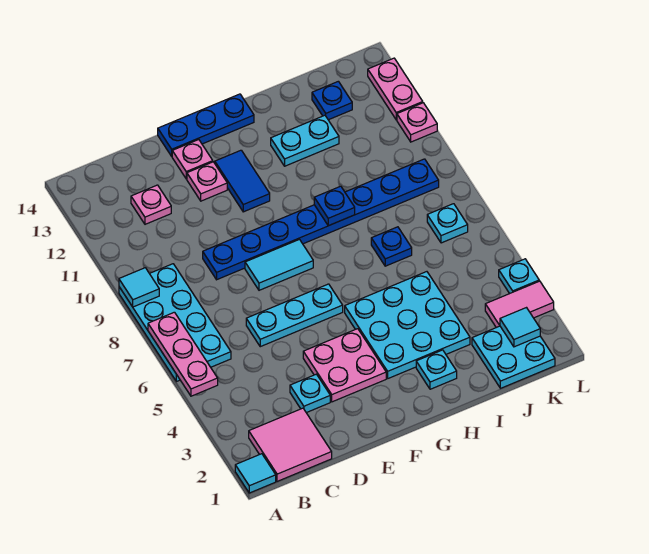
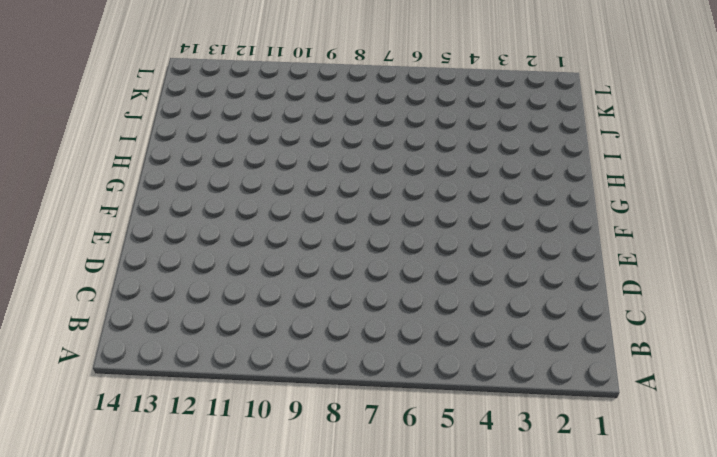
none -> cyan 1x1 tile [235,454,276,493]
none -> cyan 2x4 plate [119,264,231,382]
none -> pink 2x2 tile [249,408,332,481]

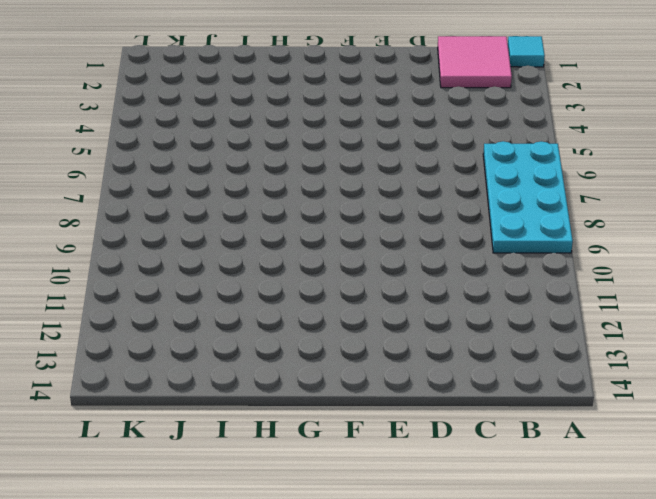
none -> pink 1x1 plate [131,185,171,224]
none -> cyan 1x1 plate [290,374,330,413]
none -> cyan 1x3 plate [246,284,343,347]

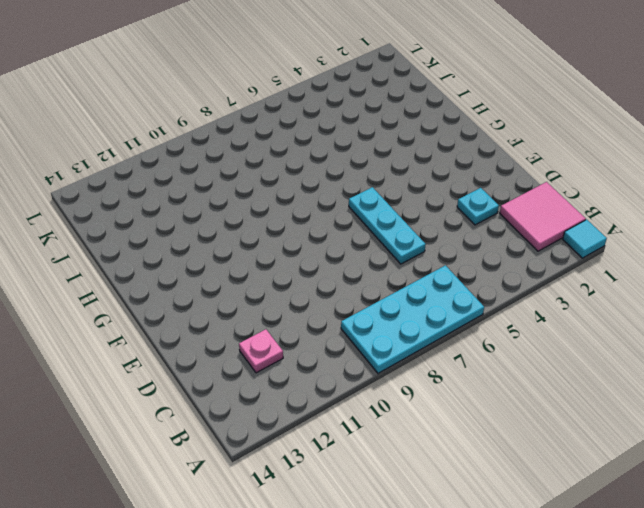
none -> blue 1x8 plate [203,159,439,280]
none -> pink 2x2 plate [303,329,386,402]
none -> cyan 1x2 tile [245,239,313,290]

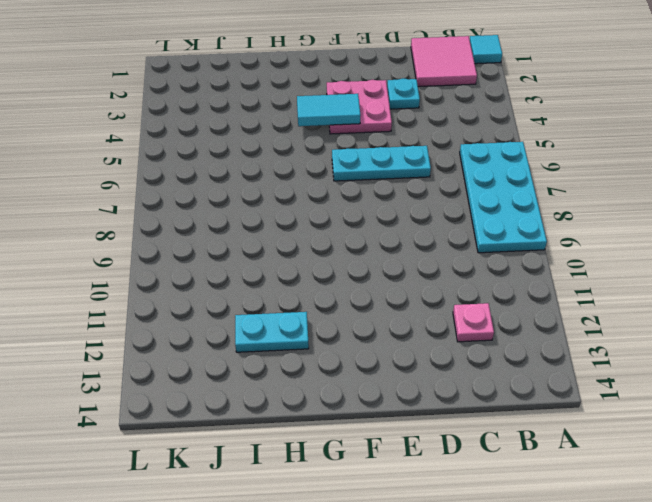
cyan 1x2 tile [297,94,361,126] -> cyan 1x2 tile moved to [245,239,313,290]
none -> blue 1x8 plate [203,159,439,280]
none -> pink 1x1 plate [187,162,227,201]
none -> pink 1x1 plate [172,140,213,179]

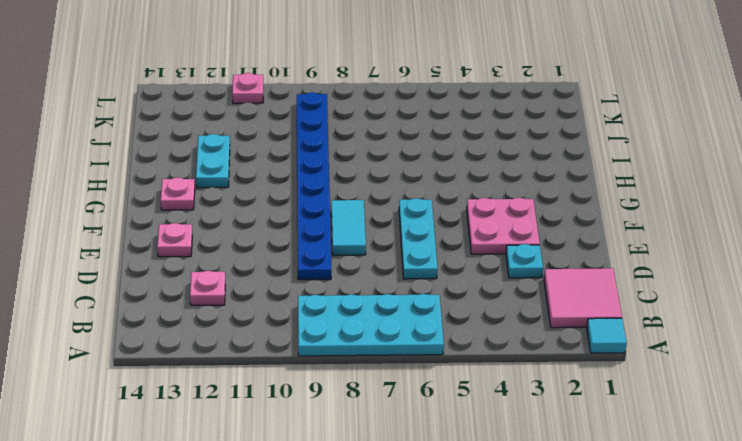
pink 1x1 plate [161,177,195,210] -> pink 1x1 plate moved to [187,162,227,201]
none -> blue 1x3 plate [158,94,254,156]
none -> blue 1x2 tile [215,150,270,212]
none -> cyan 3x3 plate [345,272,470,378]

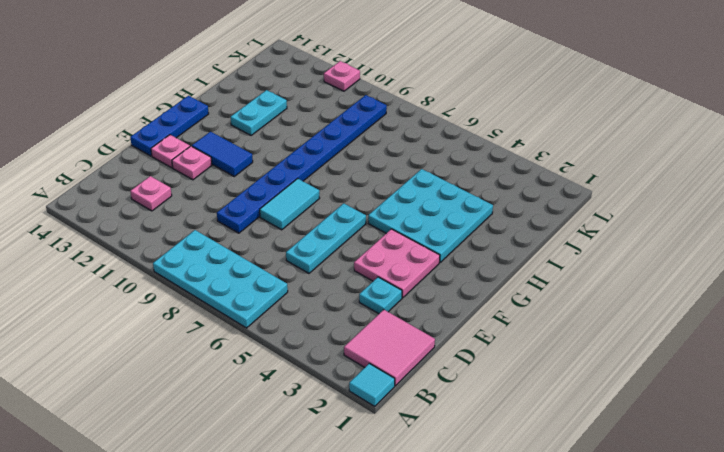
none -> cyan 1x1 plate [416,350,457,389]
none -> blue 1x1 plate [371,227,412,266]
none -> cyan 2x2 plate [472,326,555,388]

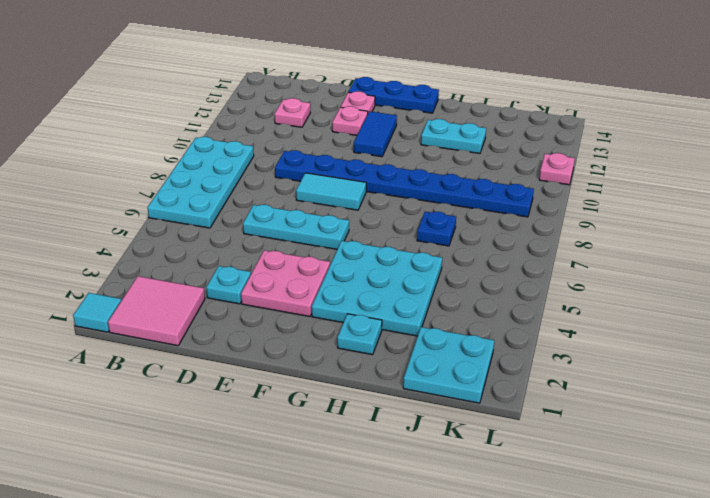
none -> blue 1x1 plate [312,81,352,120]
none -> pink 1x2 tile [485,281,554,328]
none -> cyan 1x1 plate [427,204,468,243]

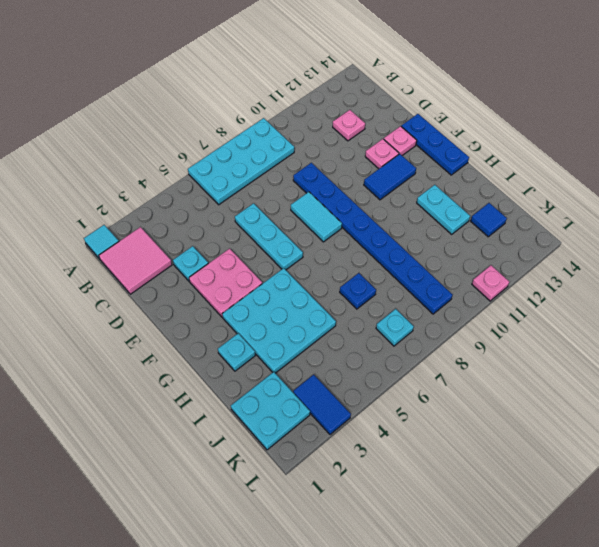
blue 1x1 tile [471,203,507,237] -> blue 1x1 plate [312,81,352,120]
blue 1x2 tile [293,375,351,435] -> pink 1x2 tile [485,281,554,328]
none -> cyan 1x1 plate [499,259,539,294]
none -> pink 1x2 plate [368,58,423,120]
none -> pink 1x3 plate [148,312,218,396]

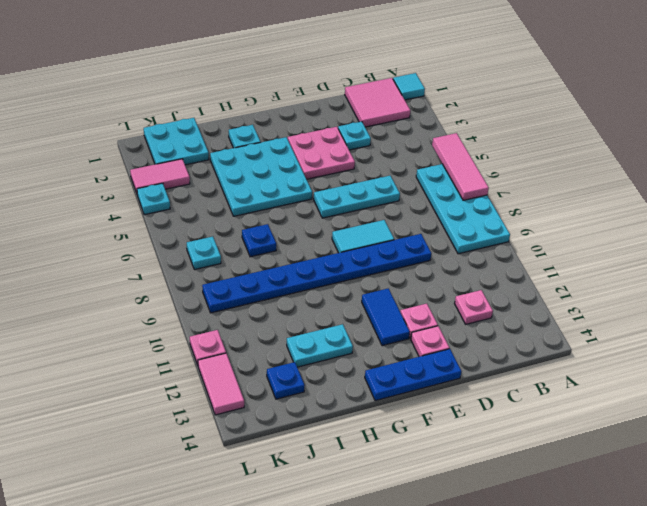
pink 1x3 tile [432,133,489,200] -> pink 1x3 plate [148,312,218,396]
pink 1x2 tile [198,353,244,415] -> pink 1x2 plate [368,58,423,120]
none -> cyan 1x1 tile [119,268,159,307]
none -> blue 1x1 plate [314,186,355,226]
none -> cyan 1x1 tile [500,308,540,347]

